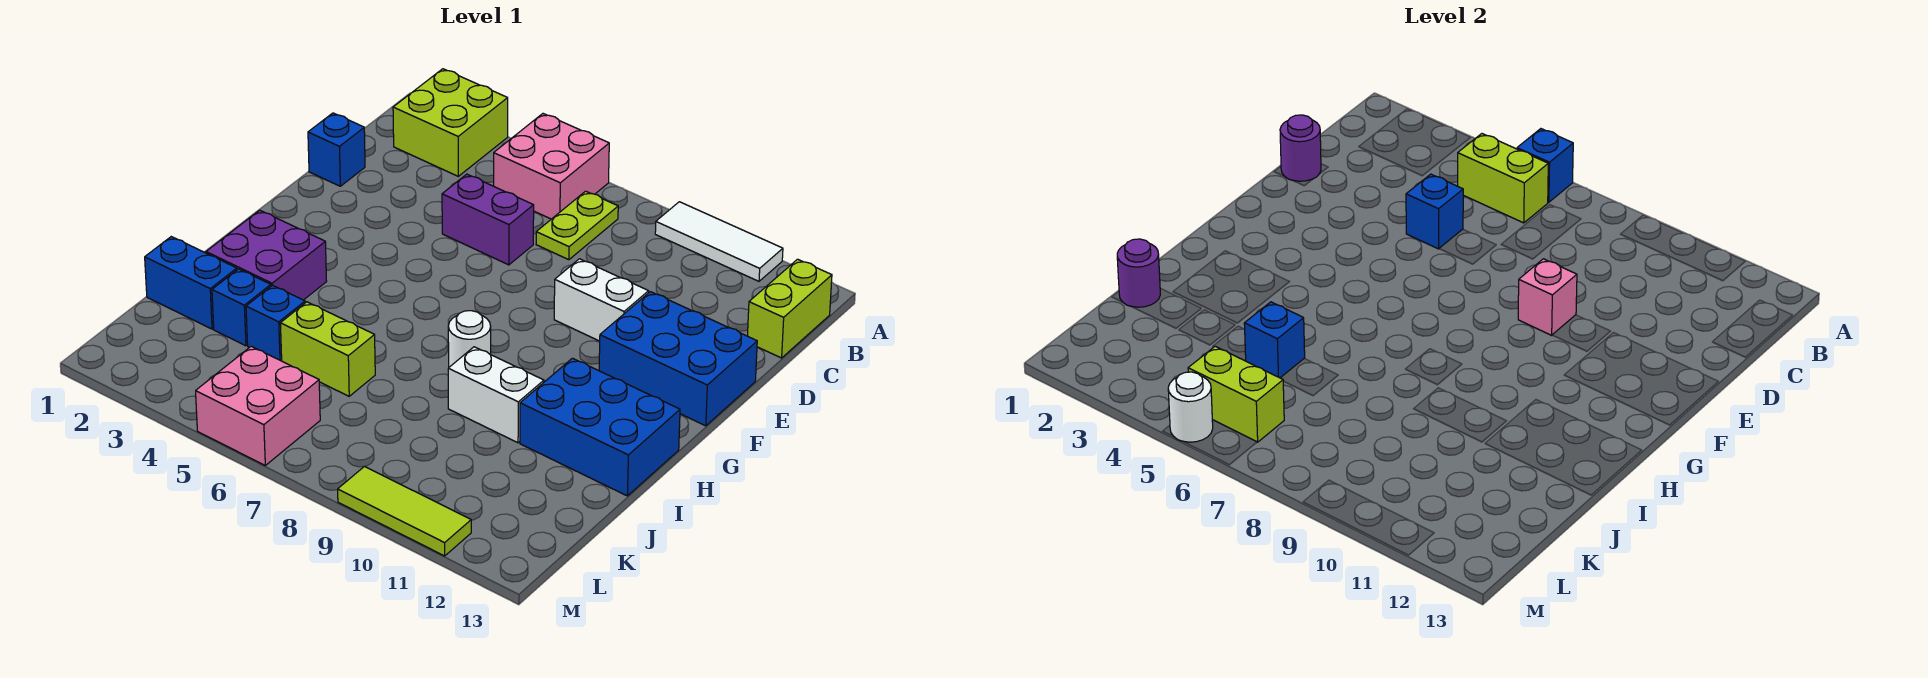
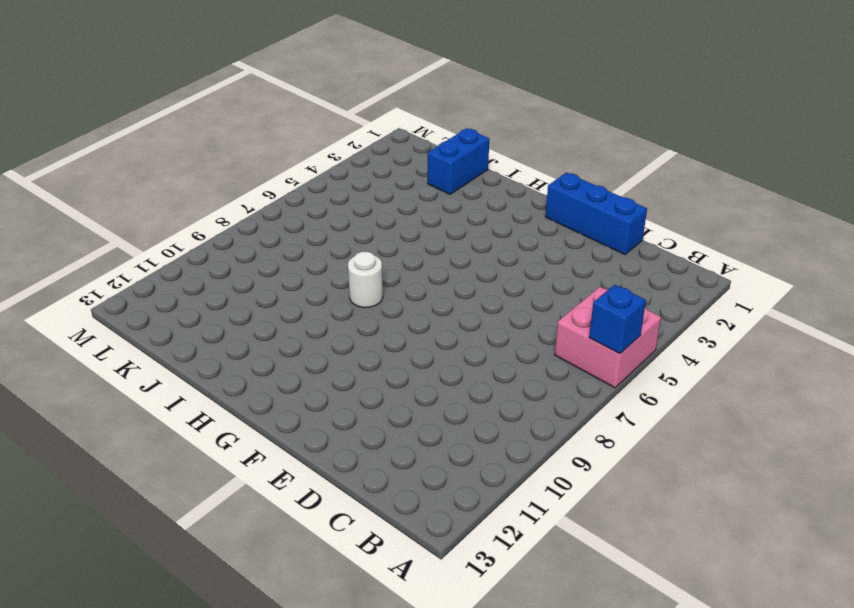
blue 1x3 brick [546,173,647,255] -> blue 1x1 brick [308,113,365,186]
none -> lime 2x2 brick [393,69,508,176]
none -> white 1x3 tile [655,202,783,281]
none -> lime 1x2 plate [536,191,618,260]

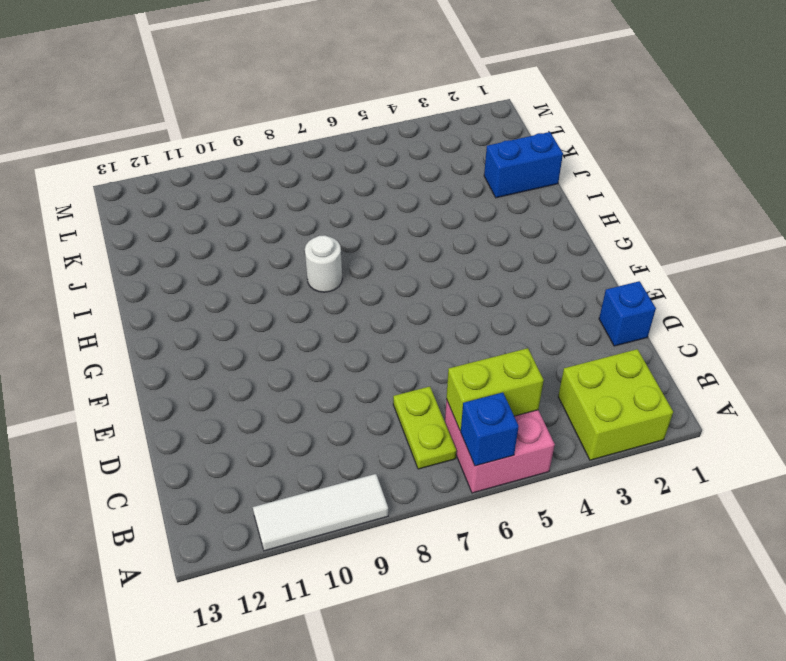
none -> lime 1x2 brick [747,259,832,358]
none -> purple 1x2 brick [442,174,534,265]
none -> white 1x2 brick [554,259,649,341]

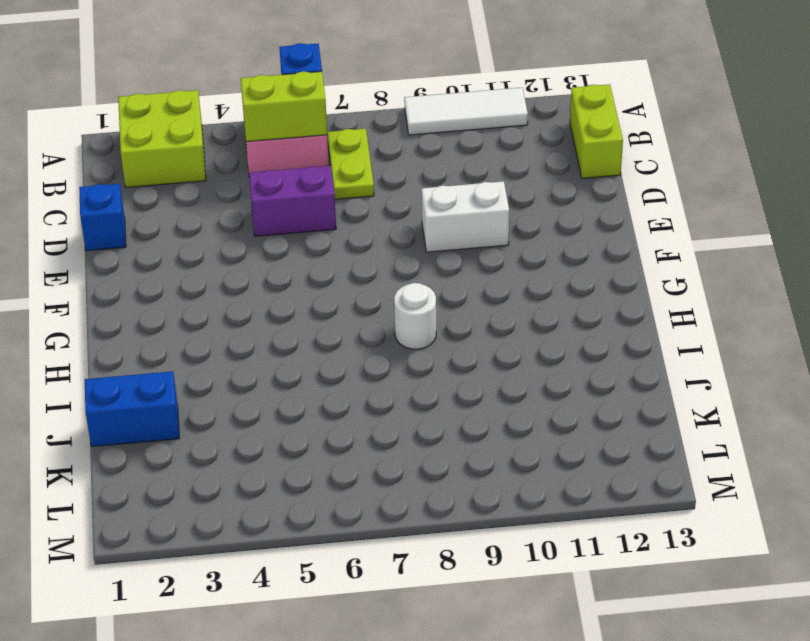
none -> blue 2x3 brick [599,292,757,426]
none -> purple 2x2 brick [206,210,327,300]
none -> blue 2x3 brick [520,358,680,496]

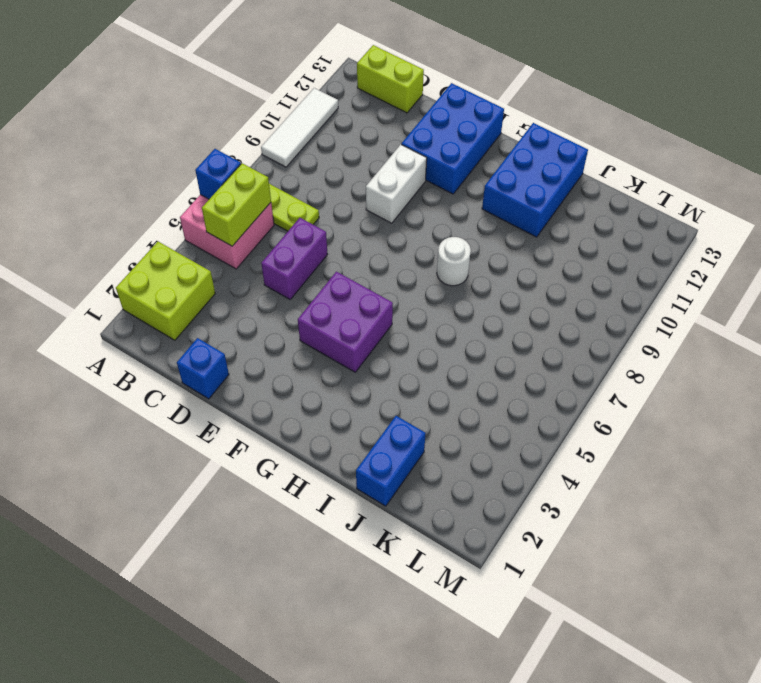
purple 2x2 brick [298,272,393,372] -> purple 2x2 brick moved to [206,210,327,300]
none -> white 1x2 brick [448,347,544,443]
none -> blue 1x1 brick [212,269,271,346]
none -> blue 1x1 brick [246,285,305,361]

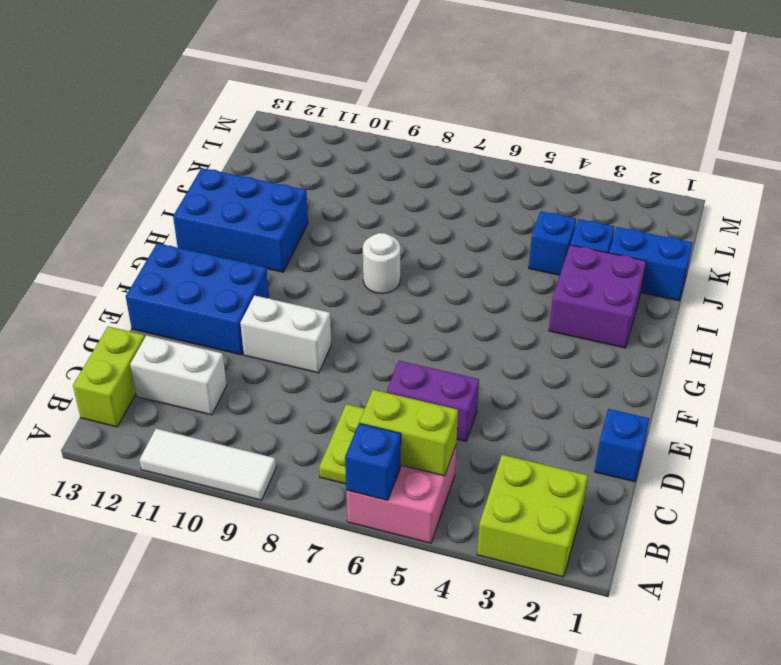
white 1x2 brick [130,335,227,415] -> white 1x2 brick moved to [448,347,544,443]
none -> lime 1x2 brick [280,302,375,396]
none -> pink 2x2 brick [196,346,320,465]
none -> lime 1x3 tile [338,466,471,556]

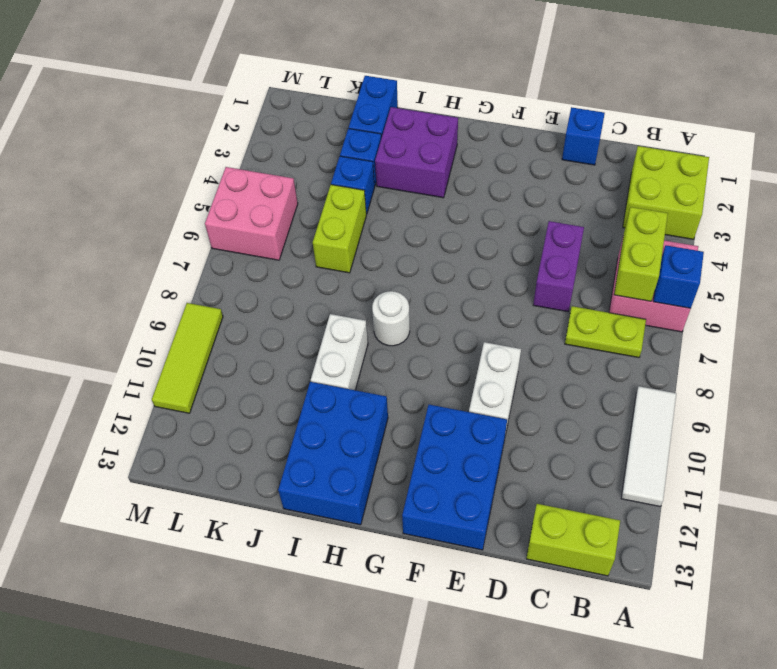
none -> purple 1x1 round brick [1280,115,1321,181]
none -> blue 1x1 brick [1406,174,1463,249]
none -> pink 1x1 brick [1518,259,1577,335]

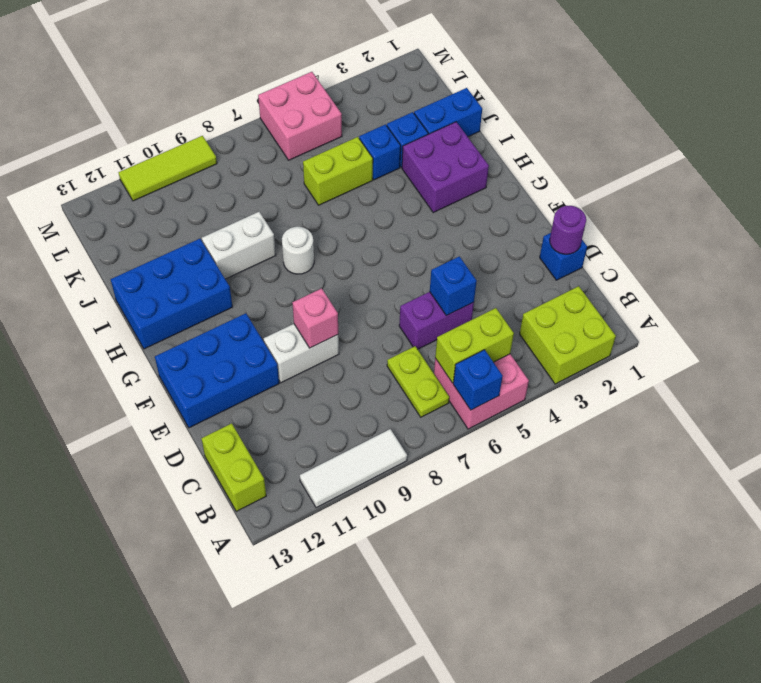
none -> purple 1x1 round brick [1117,239,1160,307]
none -> blue 1x1 brick [1244,302,1305,378]
none -> lime 1x2 brick [1188,346,1284,442]

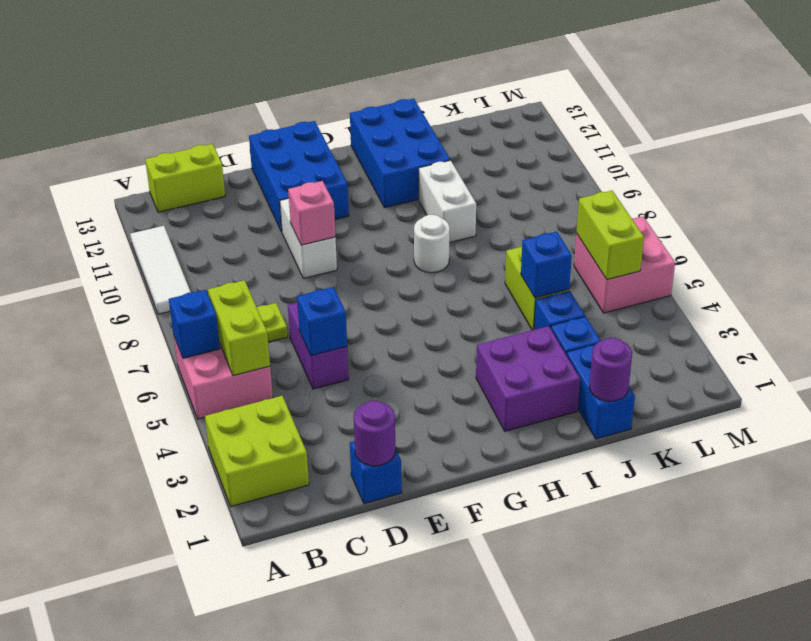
none -> lime 1x3 tile [338,466,471,556]
none -> white 1x1 round brick [1168,372,1213,442]

